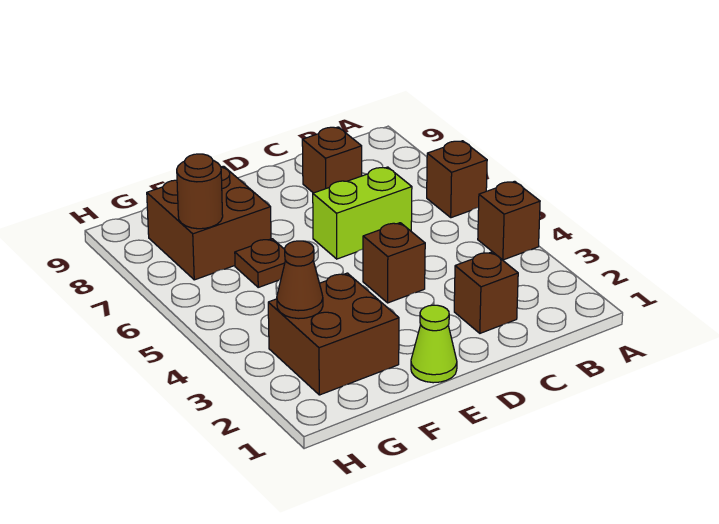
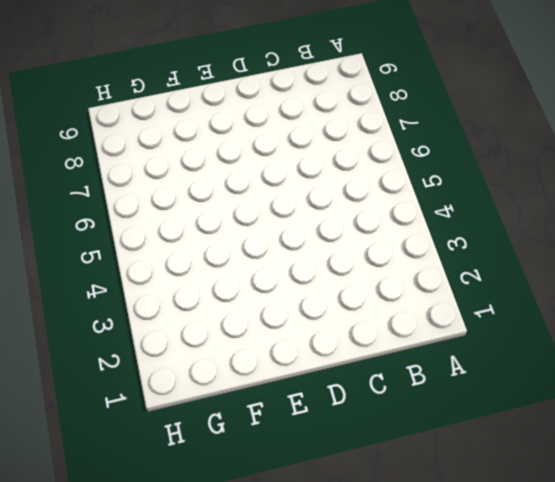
none -> brown 1x1 brick [478,181,540,260]
none -> brown 1x1 brick [427,141,487,218]
none -> brown 1x1 brick [454,252,518,333]

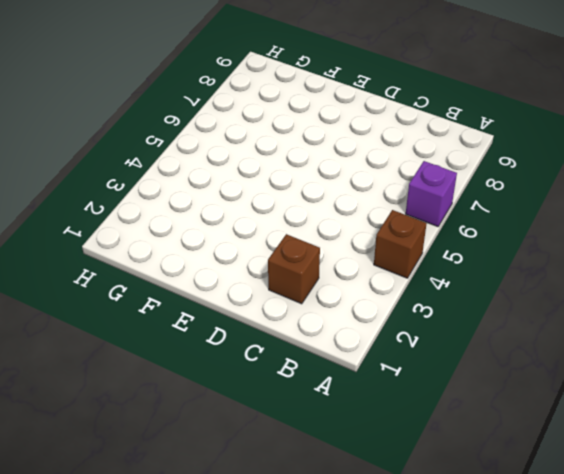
purple 1x1 brick [406,161,457,227] -> brown 1x1 brick [427,141,487,218]
none -> lime 1x2 brick [313,167,412,259]
none -> brown 1x1 brick [302,127,362,193]
none -> brown 1x1 brick [363,223,425,303]

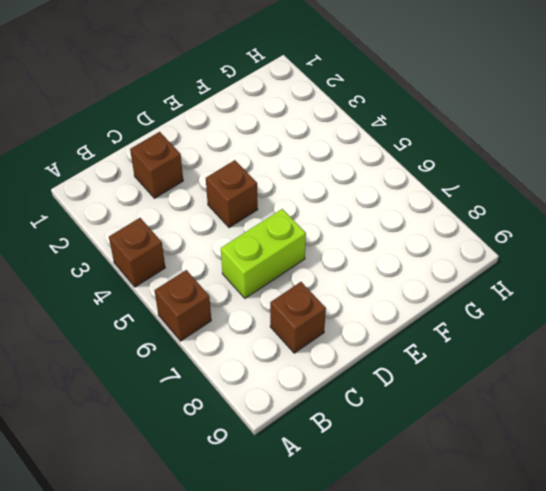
none -> lime 1x1 cone [411,305,457,383]
none -> brown 2x2 brick [268,273,399,395]
none -> brown 1x1 plate [235,239,285,287]

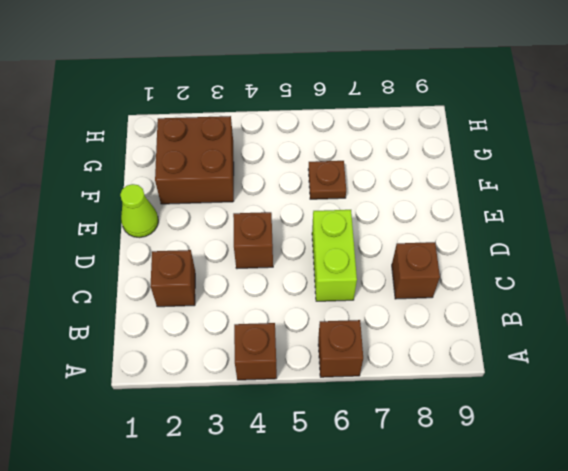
none -> brown 2x2 brick [147,166,271,280]
none -> brown 1x1 cone [277,241,323,319]
none -> brown 1x1 round brick [177,154,223,229]

